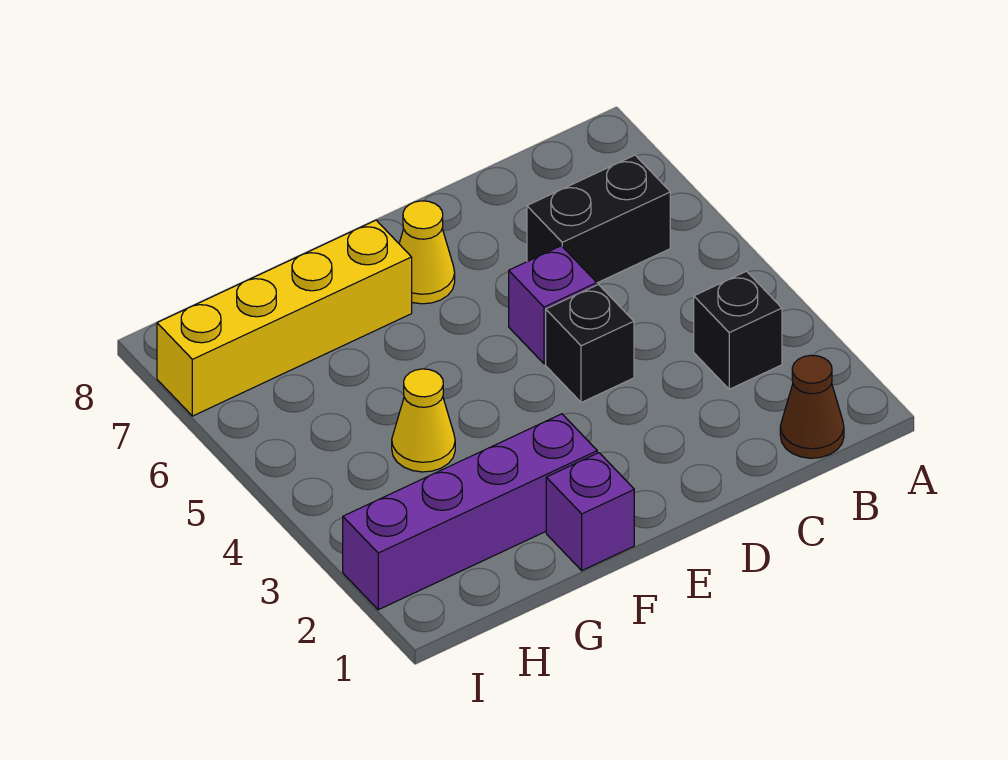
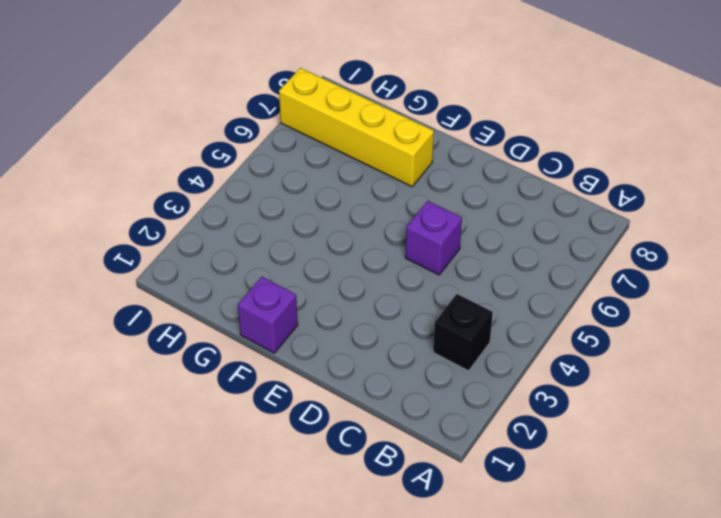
none -> brown 1x1 cone [780,355,844,458]
none -> black 1x2 brick [527,155,670,283]

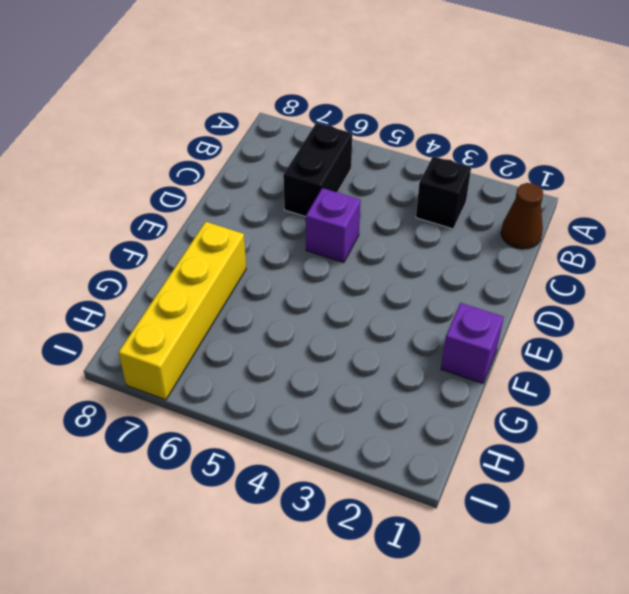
none -> black 1x1 brick [546,285,634,403]
none -> yellow 1x1 cone [399,201,455,304]

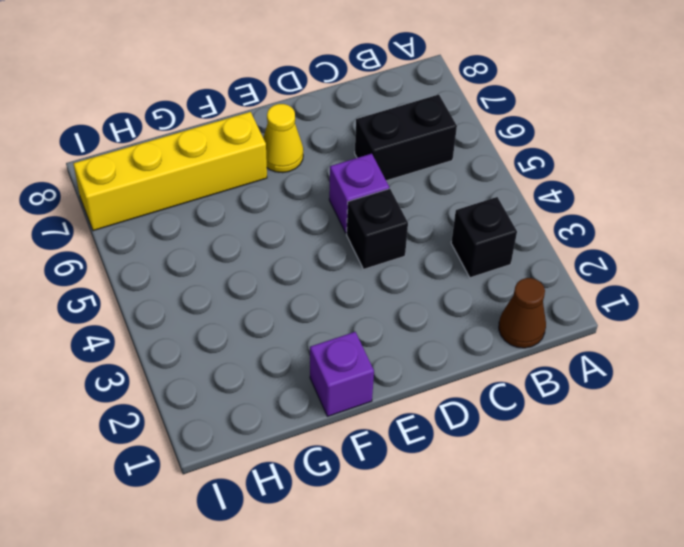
none -> purple 1x4 brick [343,414,597,610]
none -> yellow 1x1 cone [392,369,455,472]

